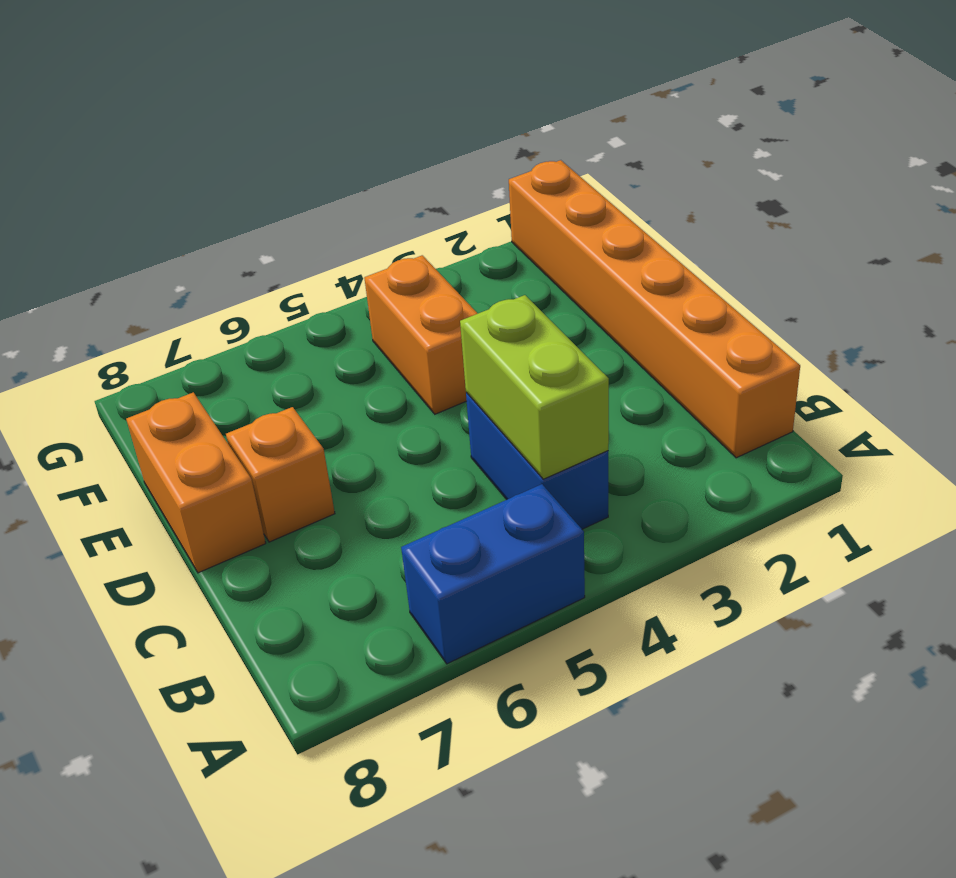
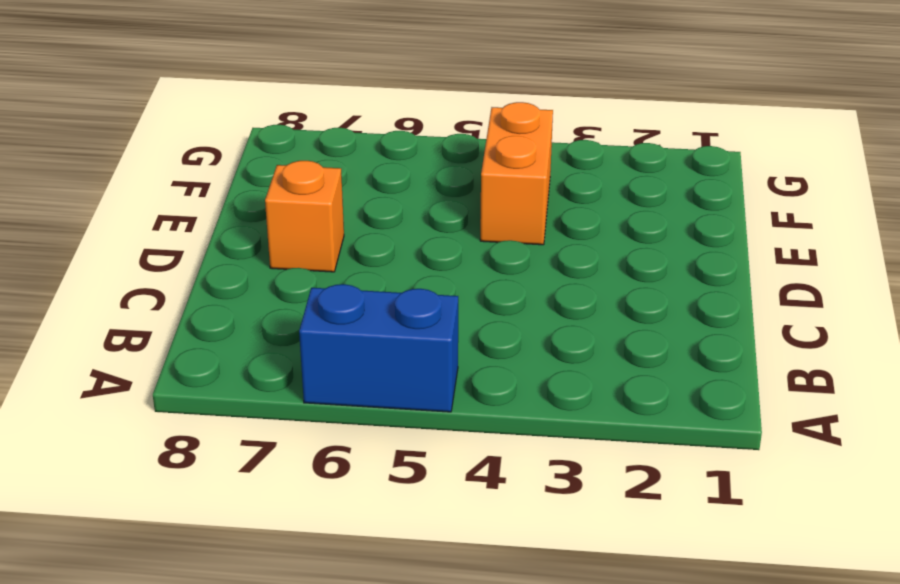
none -> orange 1x6 brick [509,160,800,458]
none -> blue 1x2 brick [466,392,608,529]

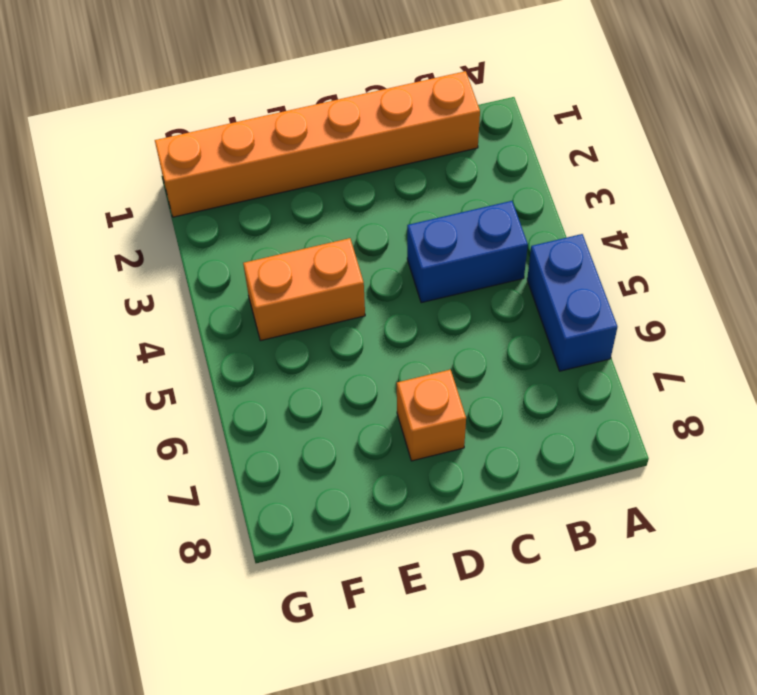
none -> orange 1x2 brick [126,392,266,573]
none -> lime 1x2 brick [460,295,609,479]

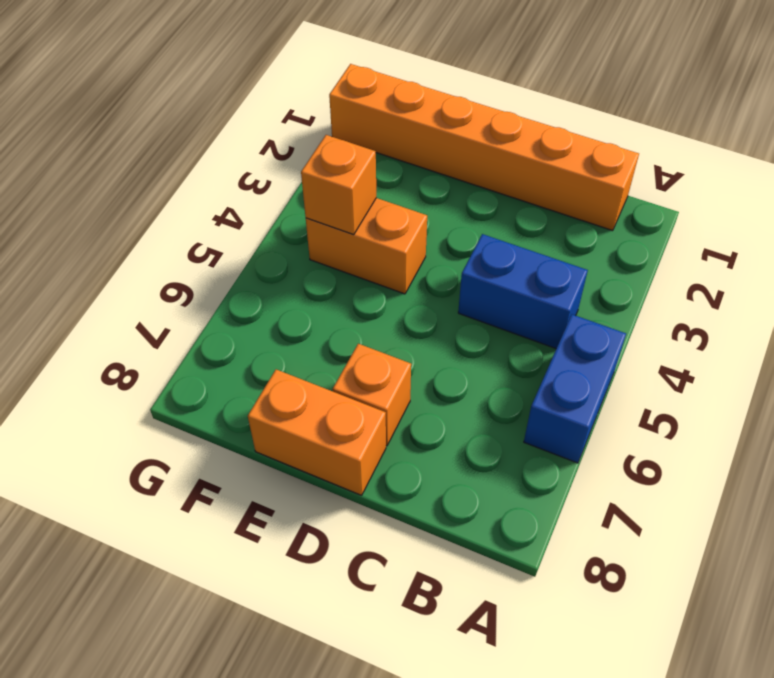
orange 1x1 brick [301,135,376,235] -> none
none -> lime 1x2 brick [460,295,609,479]

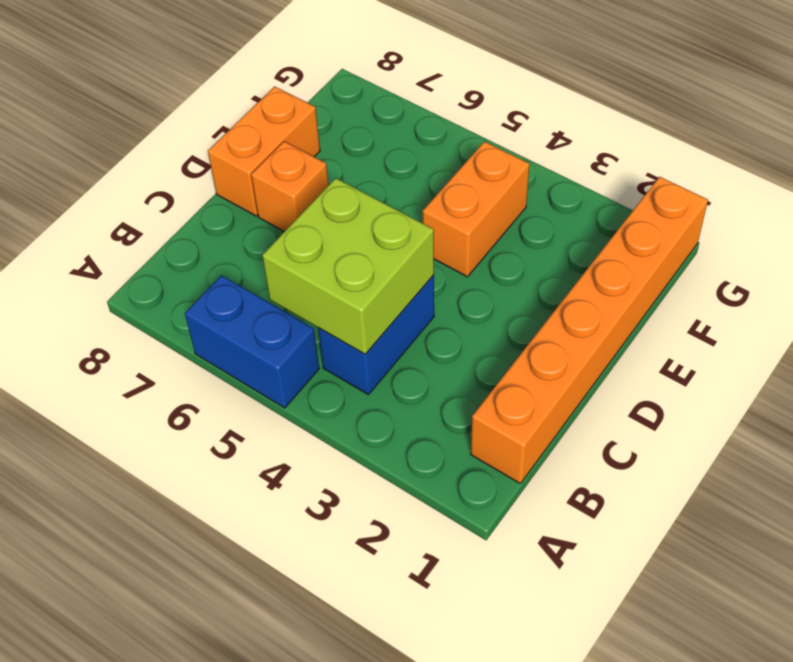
lime 2x2 brick [262,178,434,354] -> lime 1x2 brick [460,295,609,479]

